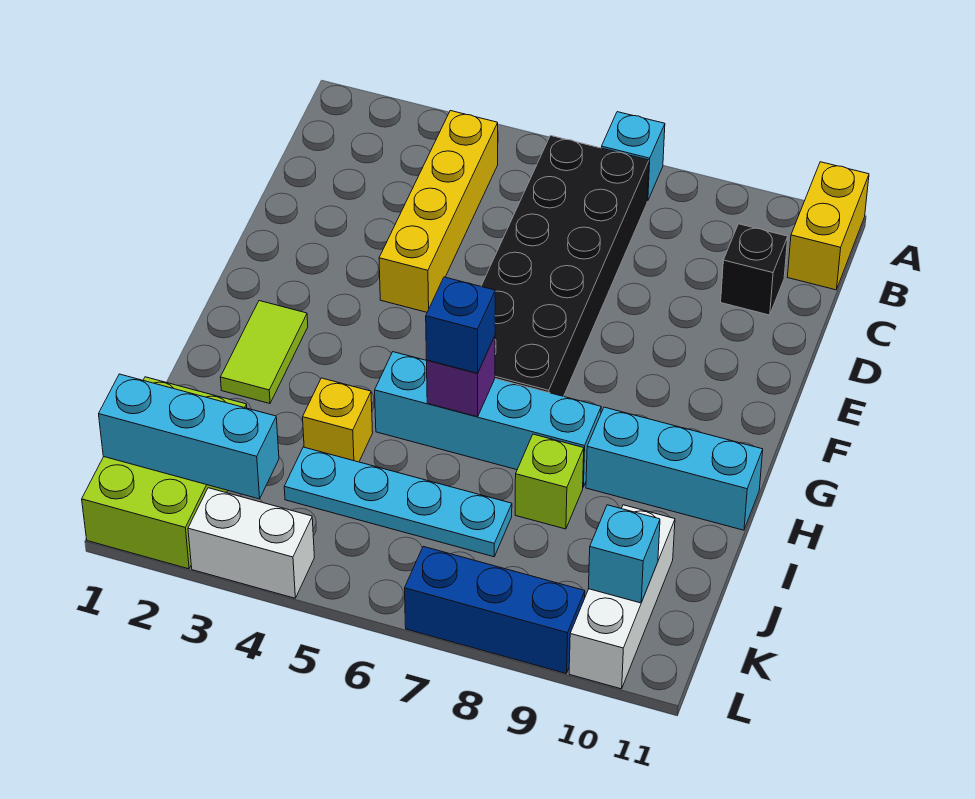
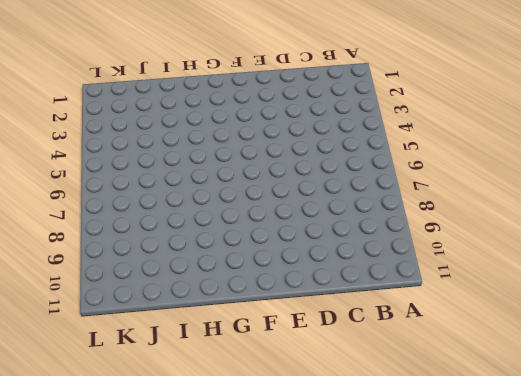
none -> cyan 1x1 brick [601,112,665,201]
none -> yellow 1x2 brick [787,162,869,290]
none -> yellow 1x4 brick [379,111,498,312]

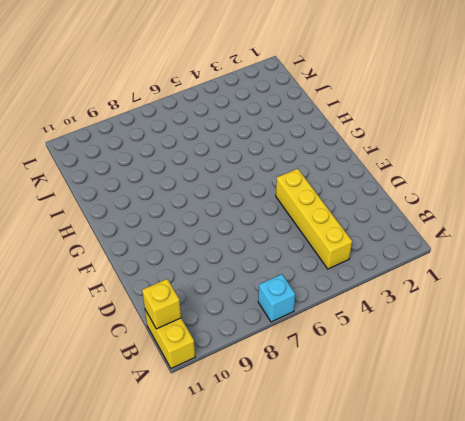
yellow 1x1 brick [142,279,181,329] -> yellow 1x1 brick moved to [303,378,373,462]
none -> black 2x6 brick [481,136,649,396]
none -> black 1x1 brick [721,224,788,315]
none -> lime 1x2 tile [220,301,308,404]

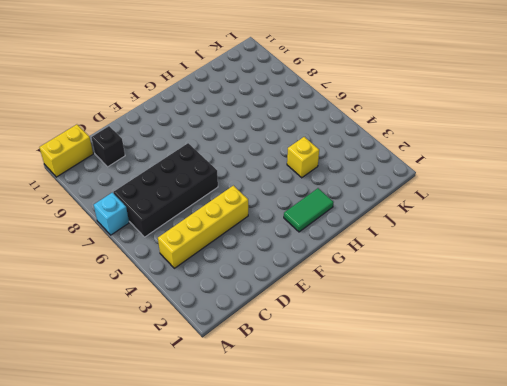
black 2x4 brick [114,143,218,237] -> black 2x6 brick [481,136,649,396]
green 1x2 tile [284,188,334,232] -> lime 1x2 tile [220,301,308,404]
none -> cyan 1x4 brick [375,352,601,487]
none -> cyan 1x3 brick [586,407,763,530]
none -> lime 1x1 brick [515,434,584,529]

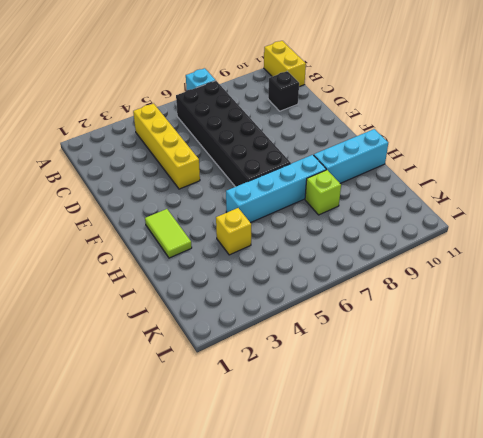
none -> lime 2x3 brick [82,377,247,569]
none -> cyan 1x4 plate [284,447,512,557]
none -> white 1x3 brick [569,505,675,689]

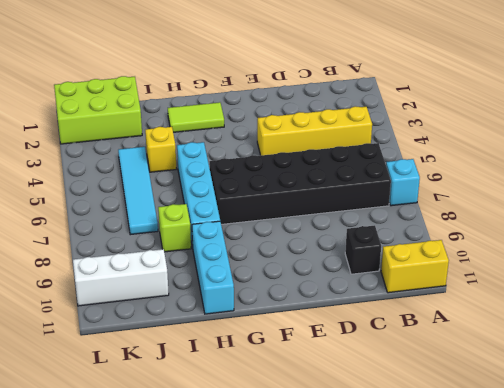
cyan 1x4 tile [118,147,158,235] -> cyan 1x4 plate [284,447,512,557]
none -> white 1x2 brick [188,488,314,598]
none -> blue 1x3 brick [405,547,585,673]
none -> purple 1x1 brick [427,336,495,417]

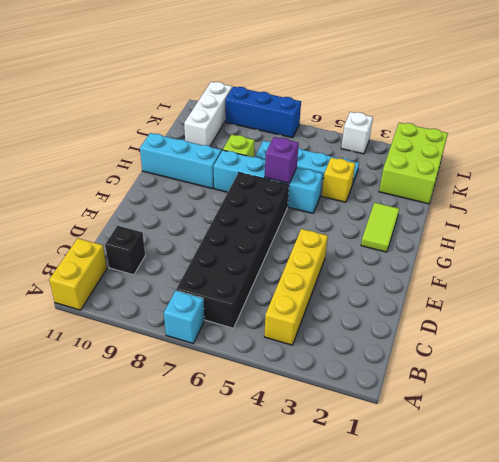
white 1x1 brick [341,112,373,154] -> white 1x2 brick [188,488,314,598]
none -> cyan 1x3 brick [99,374,279,499]
none -> cyan 1x1 brick [588,505,660,603]
none -> blue 1x1 brick [426,277,495,373]

